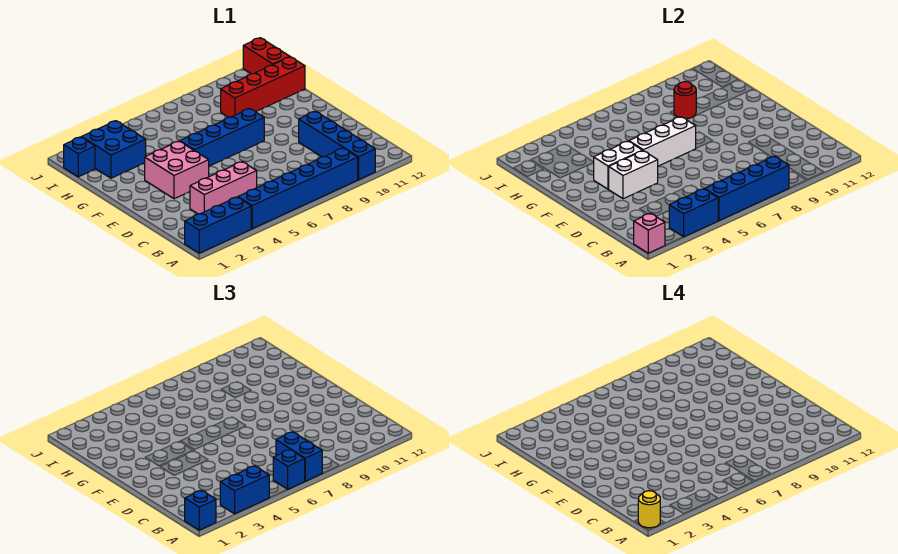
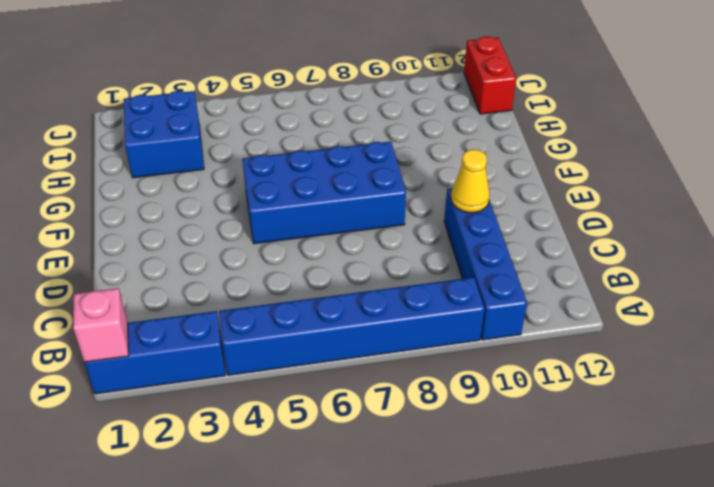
yellow 1x1 cone [451,150,490,213] -> none
blue 2x4 brick [242,142,406,244] -> blue 1x4 brick [180,109,264,166]
none -> pink 1x3 brick [190,162,257,214]
none -> pink 2x2 brick [145,141,209,199]
none -> red 1x4 brick [221,57,305,117]

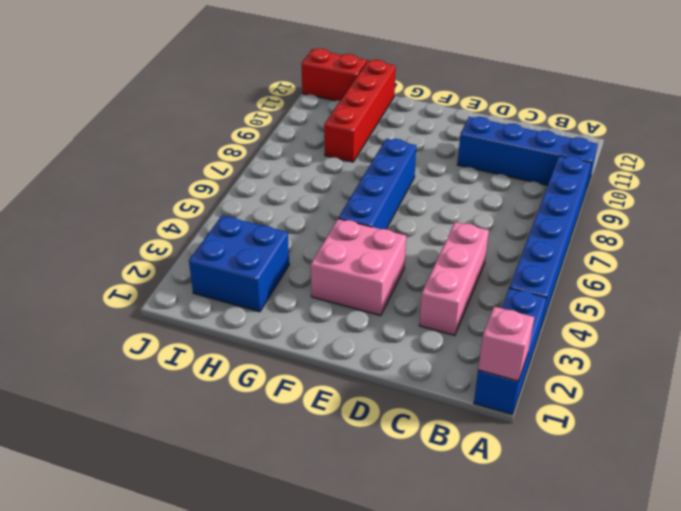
none -> blue 1x1 brick [64,137,95,177]
none -> blue 1x2 brick [669,189,718,237]
none -> blue 1x4 brick [705,156,789,221]

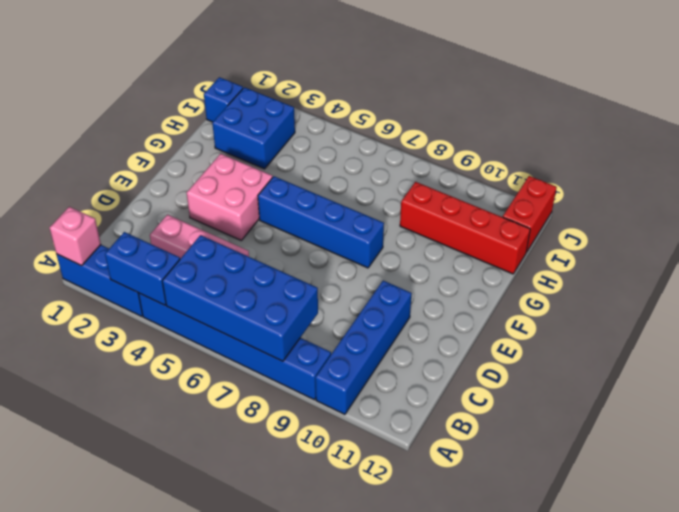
blue 2x4 brick [162,235,318,361] -> blue 1x4 brick [705,156,789,221]
none -> white 1x2 brick [609,151,658,199]
none -> white 1x2 brick [594,141,643,189]
none -> white 1x3 brick [629,117,696,166]

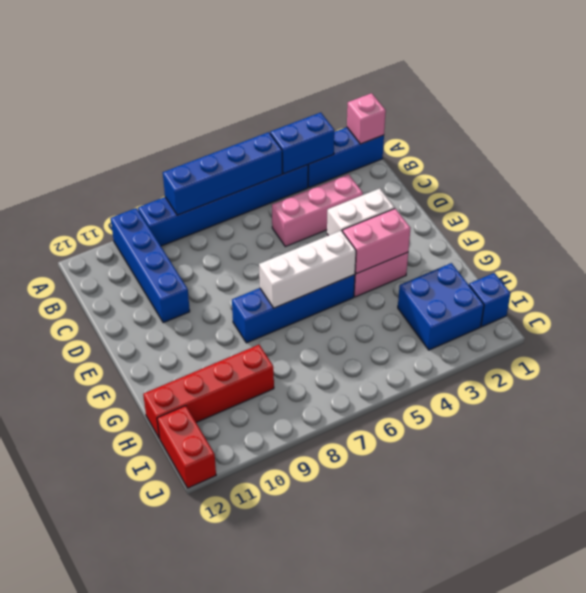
pink 1x2 brick [343,209,411,274] -> white 1x2 brick [594,141,643,189]
none -> red 1x1 round brick [674,82,696,119]
none -> blue 1x1 brick [185,490,216,530]
none -> blue 1x2 brick [220,466,269,514]

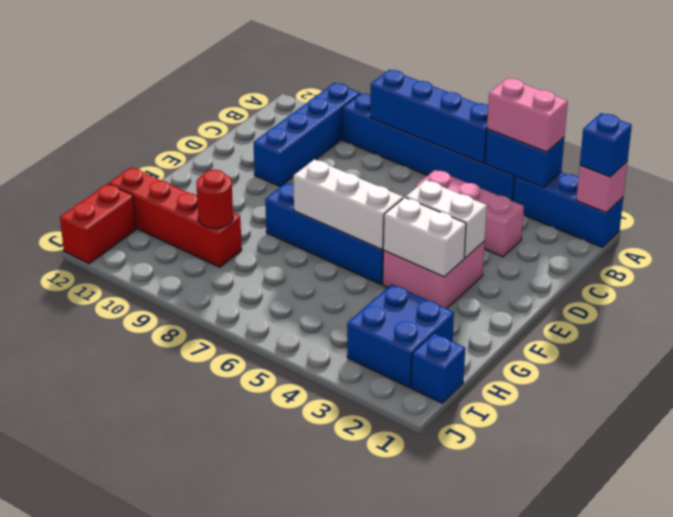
pink 1x2 brick [487,78,568,152] -> blue 1x2 brick [220,466,269,514]
none -> blue 1x1 brick [273,450,305,489]
none -> blue 1x2 brick [276,432,322,481]
none -> yellow 1x1 round brick [638,491,660,528]

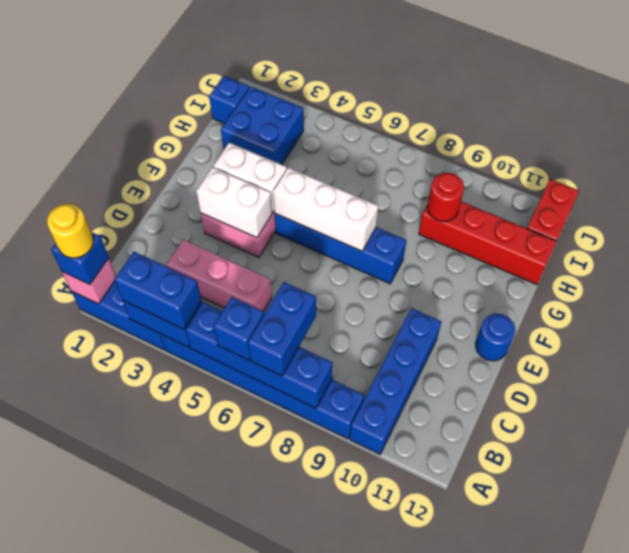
blue 1x1 round brick [476,313,515,361] -> none

